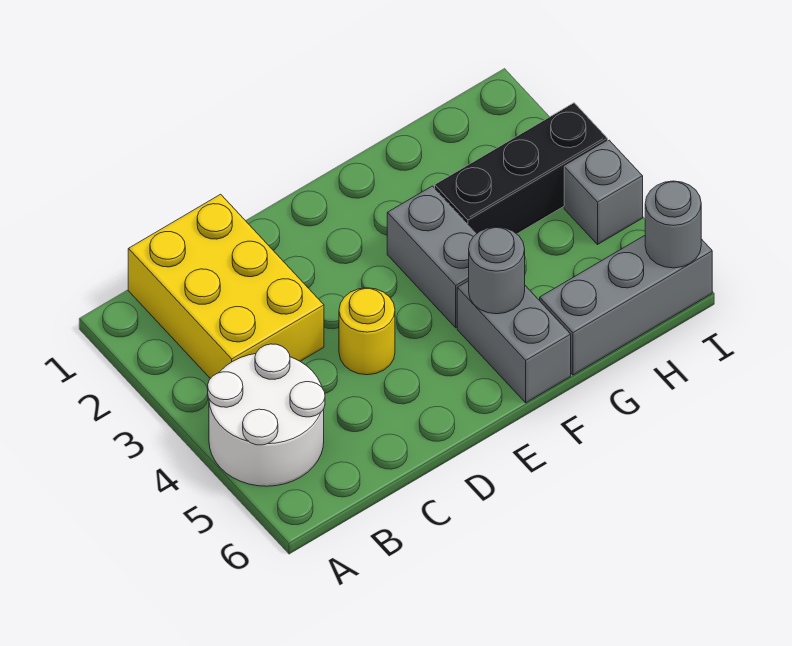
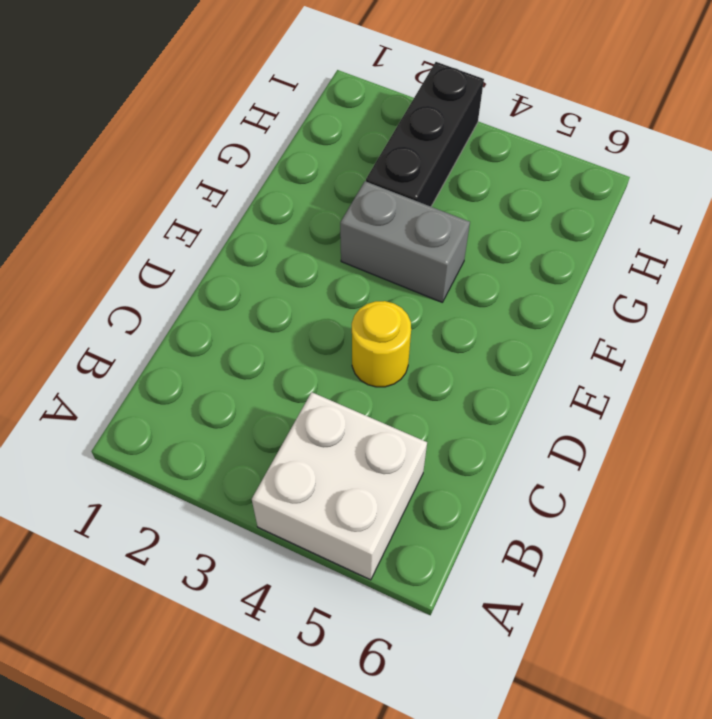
white 2x2 brick [252,392,427,580] -> white 2x2 round brick [208,344,325,486]
none -> yellow 2x3 brick [128,194,324,379]
none -> grey 1x2 brick [457,281,571,403]

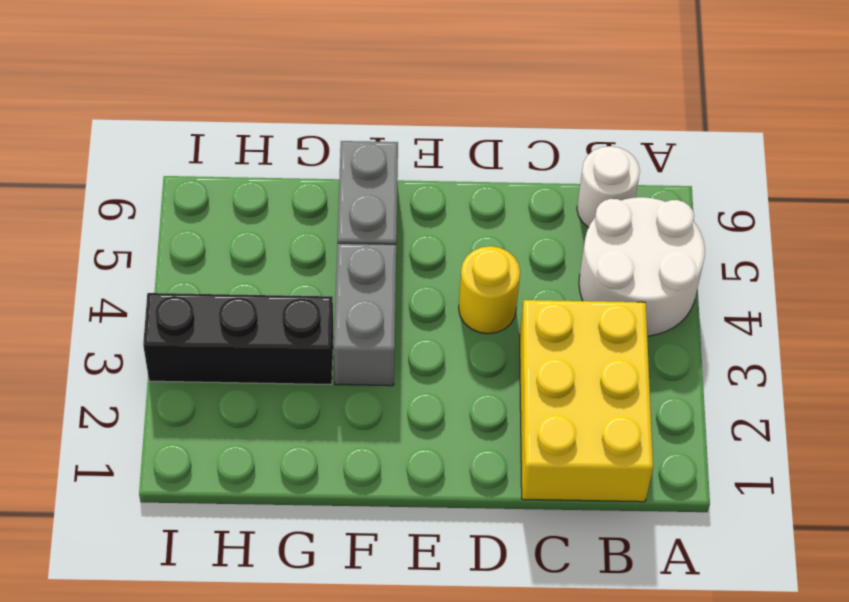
white 1x1 round brick [577,146,640,228] -> none
none -> grey 1x3 brick [540,236,712,375]
none -> grey 1x1 brick [564,140,643,244]

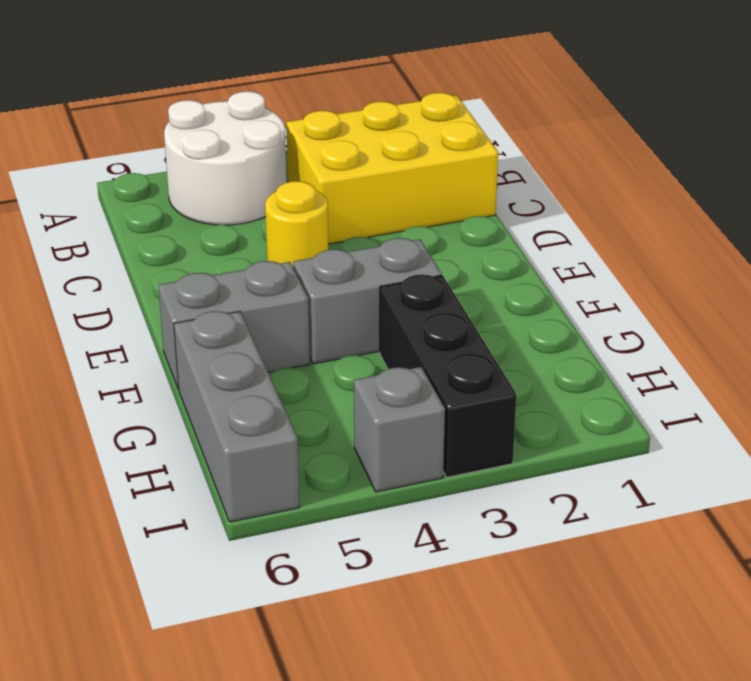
none -> grey 1x1 round brick [469,227,525,314]
none -> grey 1x1 round brick [645,181,701,268]

